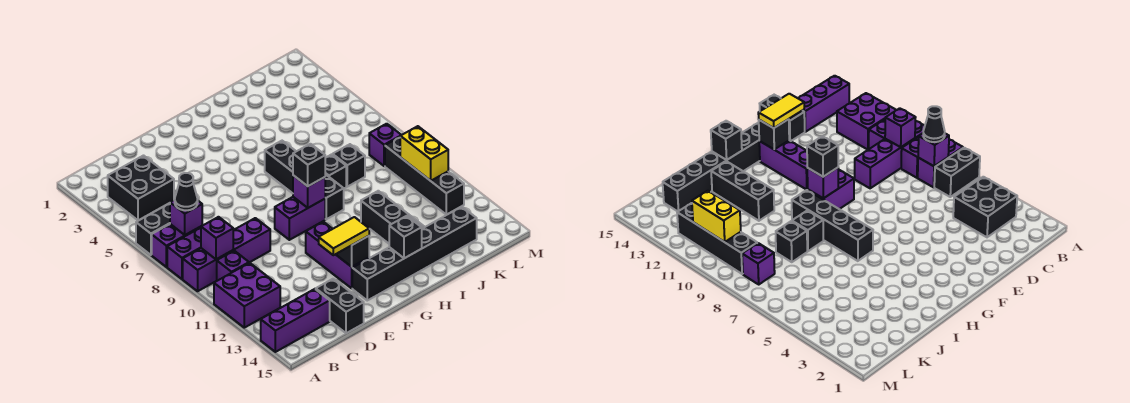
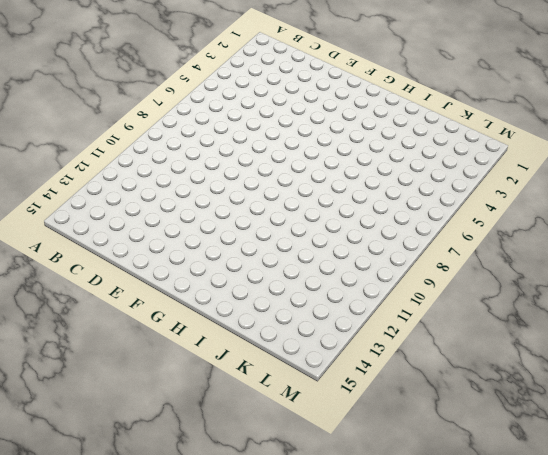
none -> black 1x2 brick [136,203,170,255]
none -> purple 1x2 brick [152,224,201,267]
none -> purple 1x2 brick [167,228,201,279]

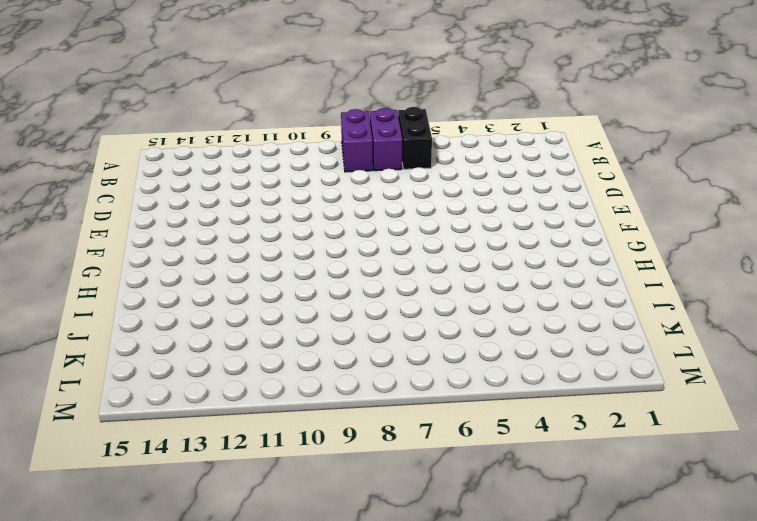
none -> purple 1x4 brick [183,218,270,291]
none -> purple 2x2 brick [214,263,280,328]
none -> purple 1x3 brick [261,289,330,352]

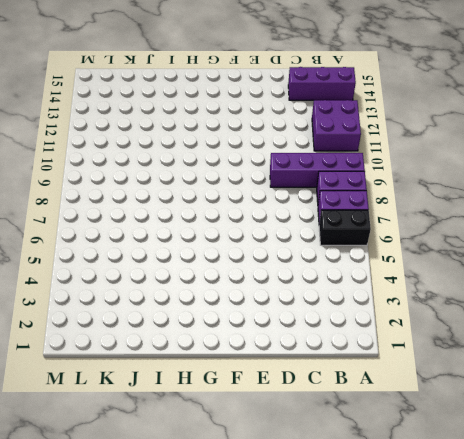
none -> black 2x2 brick [108,156,174,221]
none -> purple 1x1 brick [217,251,249,281]
none -> black 1x2 brick [316,279,364,333]

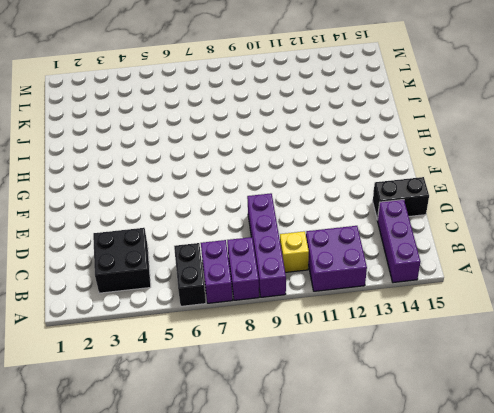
yellow 1x1 brick [280,231,309,272] -> purple 1x1 brick [217,251,249,281]
none -> purple 1x2 brick [275,197,325,240]
none -> purple 1x3 brick [306,222,369,288]
none -> black 1x6 brick [352,207,477,300]

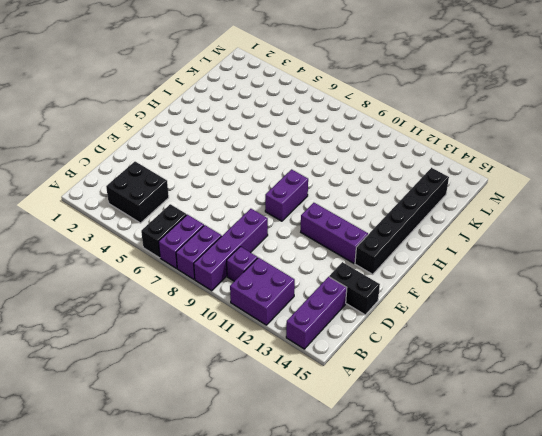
none -> black 1x4 brick [265,141,344,219]
none -> black 1x1 brick [325,154,346,188]
none -> black 1x3 brick [361,191,424,243]

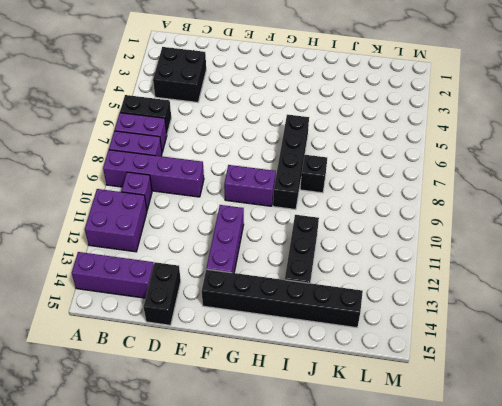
none -> black 1x1 brick [333,144,365,187]
none -> purple 1x1 brick [369,124,401,166]
none -> black 1x4 brick [385,137,464,215]

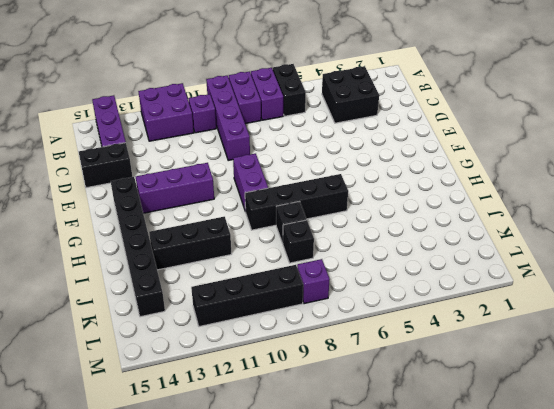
none -> purple 1x1 brick [170,200,202,235]
none -> purple 1x1 brick [201,217,233,259]
none -> black 1x1 brick [337,236,369,267]

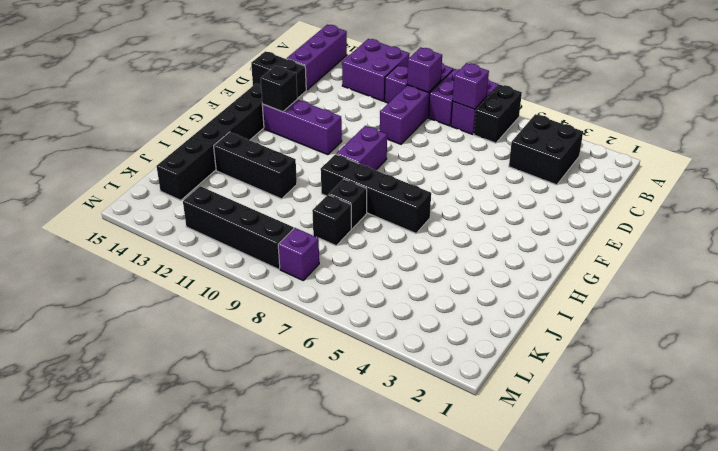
none -> purple 1x1 brick [293,175,325,208]
none -> black 1x1 brick [389,216,422,258]
none -> yellow 1x2 brick [400,126,448,181]

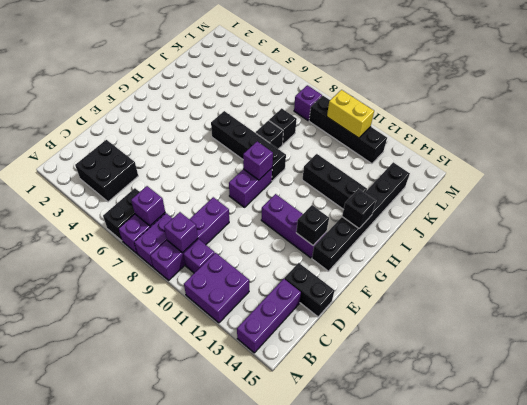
none -> black 1x1 cone [175,173,198,210]
none -> yellow 1x2 tile [319,217,369,255]
none -> black 1x1 brick [293,144,325,186]

